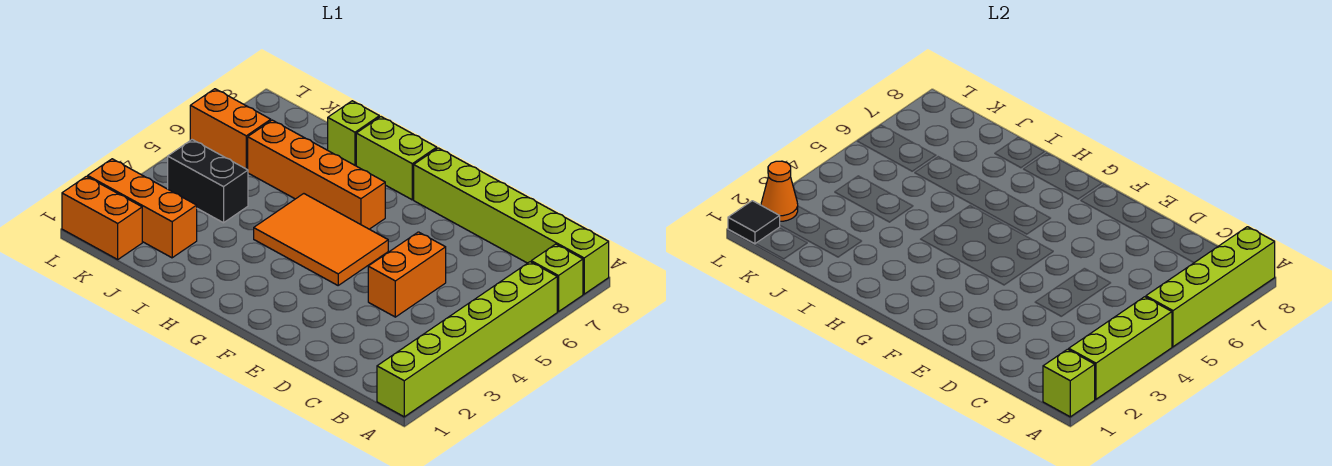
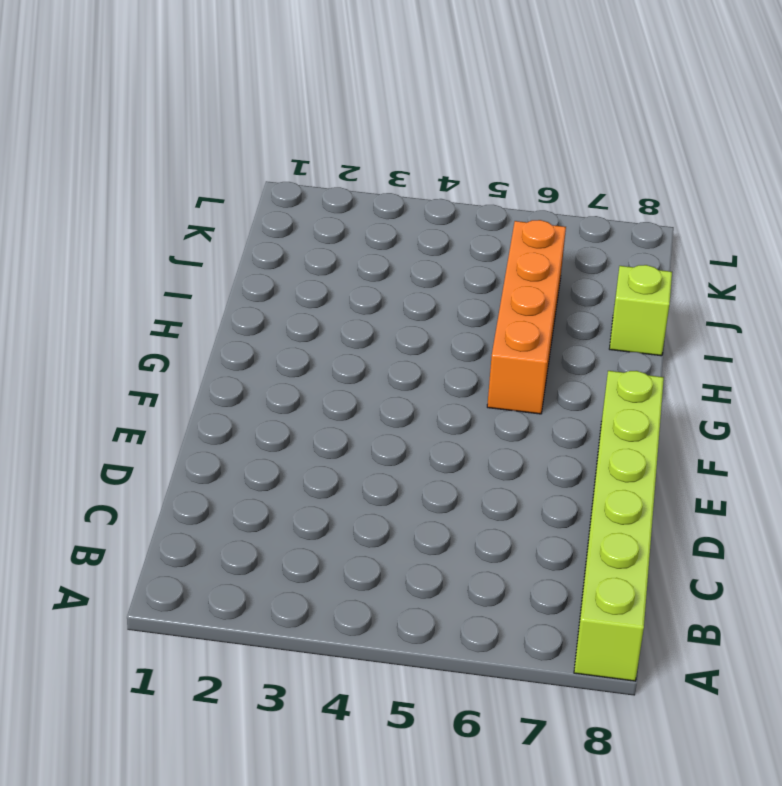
none -> lime 1x6 brick [377,262,557,417]
none -> lime 1x1 brick [531,244,583,312]
none -> orange 1x2 brick [368,232,446,317]

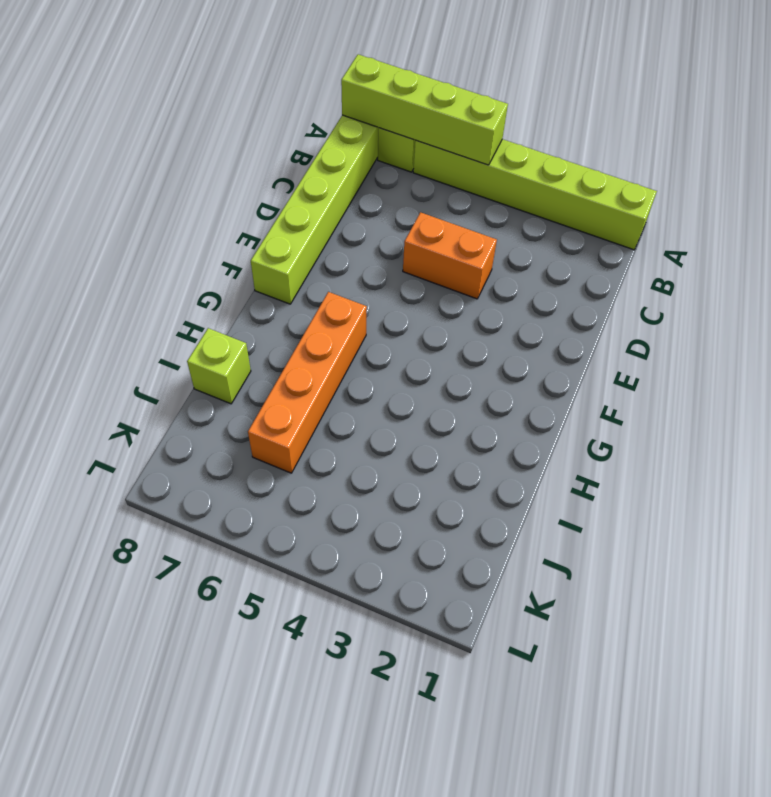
none -> orange 2x3 tile [254,194,388,285]
none -> lime 1x2 brick [356,117,437,200]
none -> orange 1x3 brick [88,159,197,258]

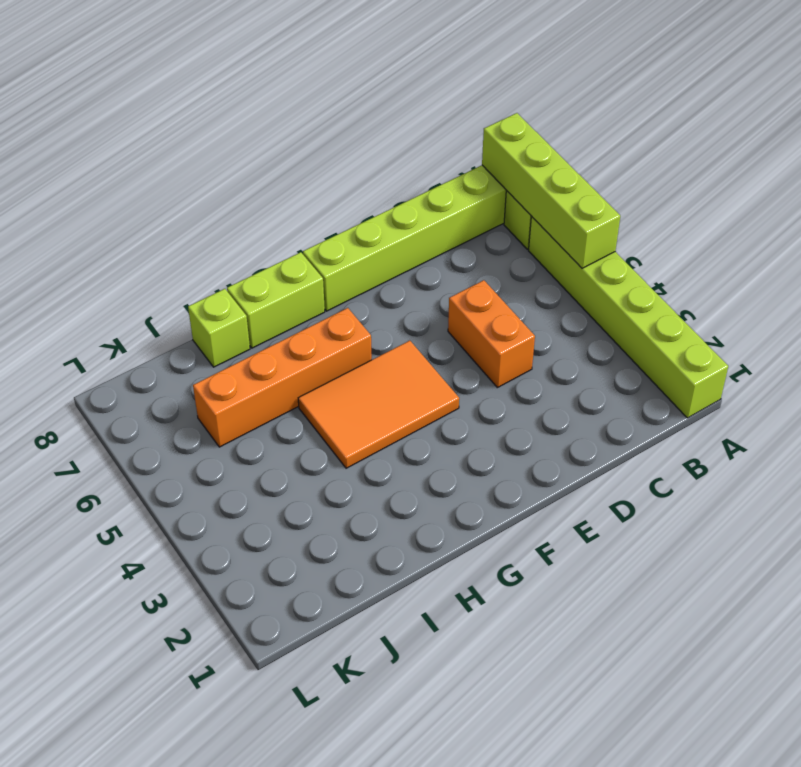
none -> orange 1x3 brick [88,159,197,258]
none -> black 1x2 brick [168,140,248,223]
none -> orange 1x2 brick [62,176,142,259]

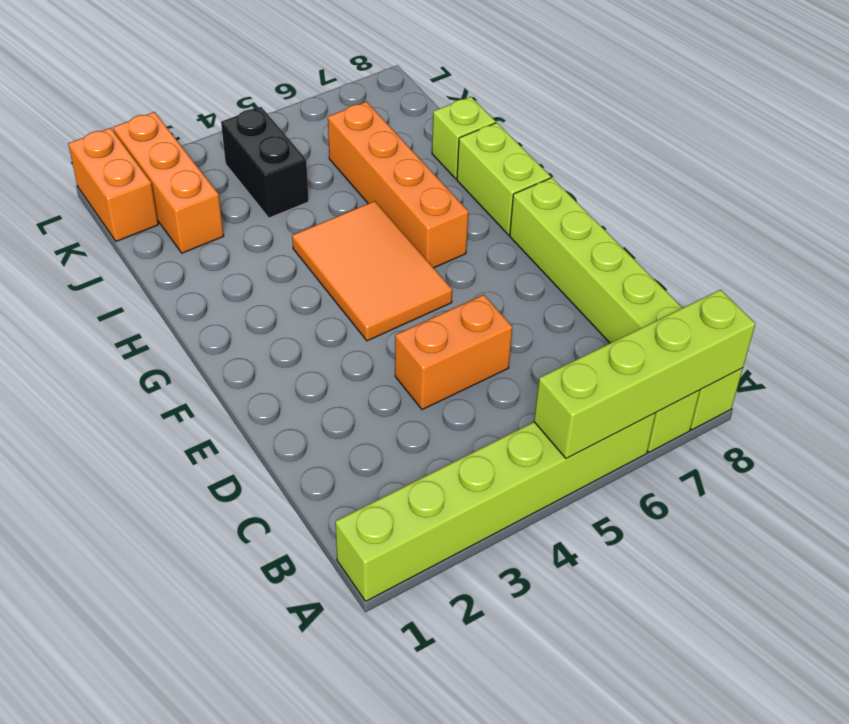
none -> orange 1x2 brick [190,89,271,170]
none -> lime 1x1 brick [1043,349,1095,417]
none -> lime 1x3 brick [1069,297,1172,399]

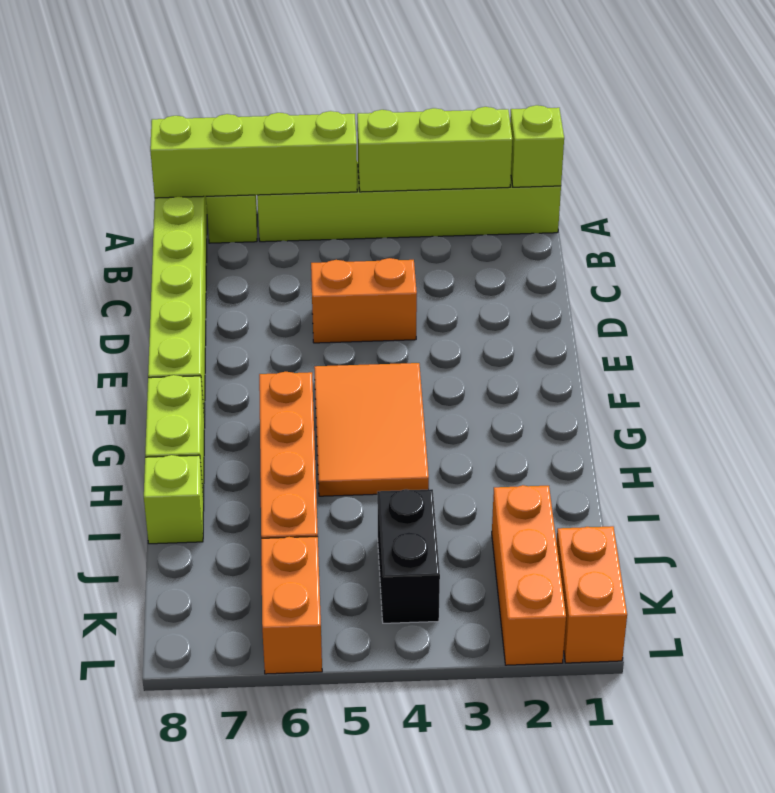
none -> black 1x1 tile [728,201,780,244]
none -> orange 1x1 cone [761,161,798,221]

